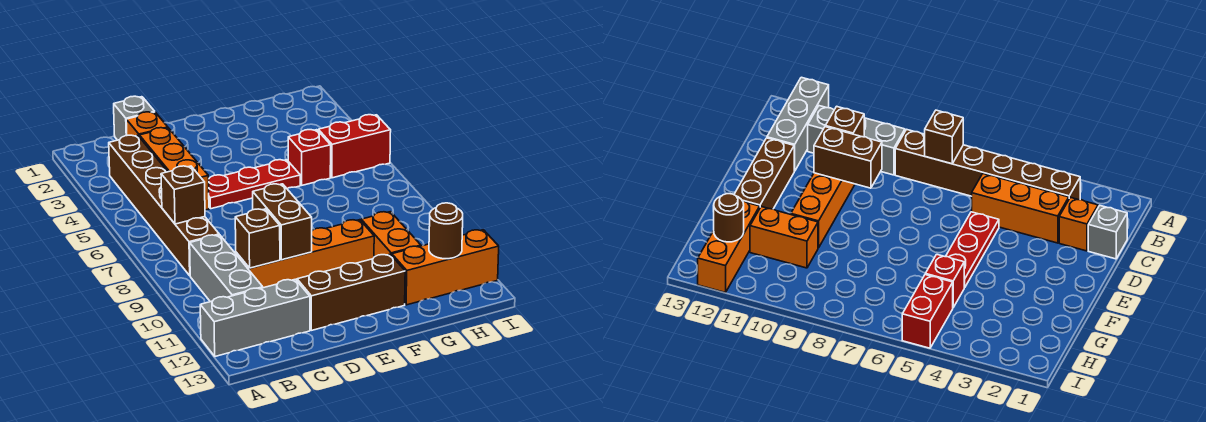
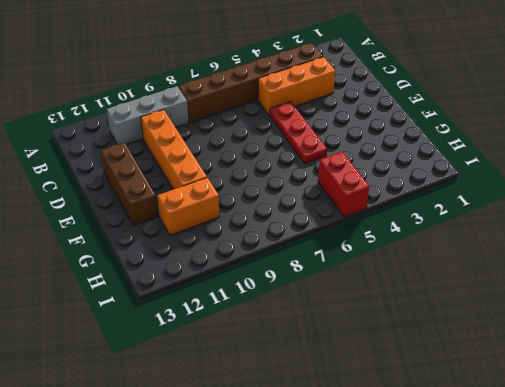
none -> grey 1x3 brick [200,279,310,356]
none -> grey 1x1 brick [114,96,155,140]
none -> orange 1x1 brick [126,112,168,136]

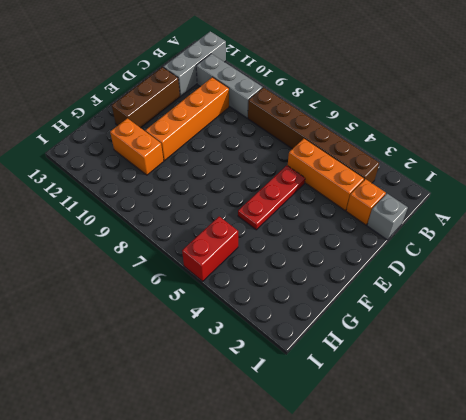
none -> red 1x1 brick [288,130,331,185]
none -> orange 1x3 brick [392,230,499,305]
none -> brown 1x1 brick [161,166,205,224]

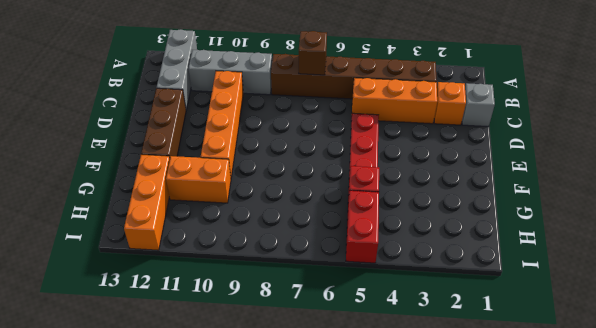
none -> brown 1x1 brick [235,209,280,268]
none -> brown 1x2 brick [253,184,312,260]
none -> brown 1x1 round brick [429,203,463,259]

